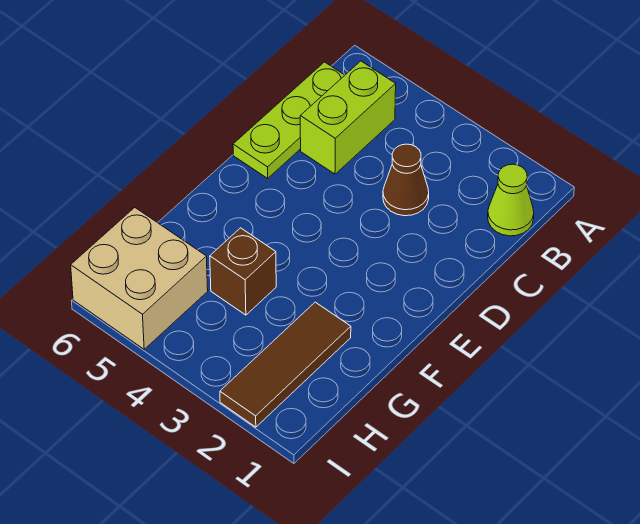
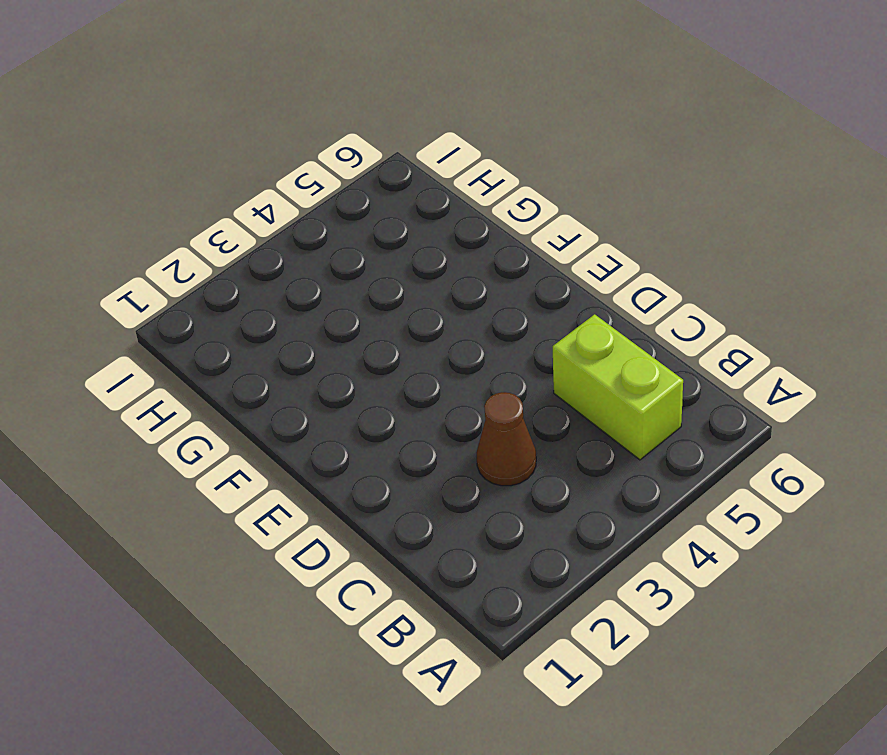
none -> lime 1x1 cone [488,164,534,236]
none -> lime 1x3 plate [233,62,345,178]

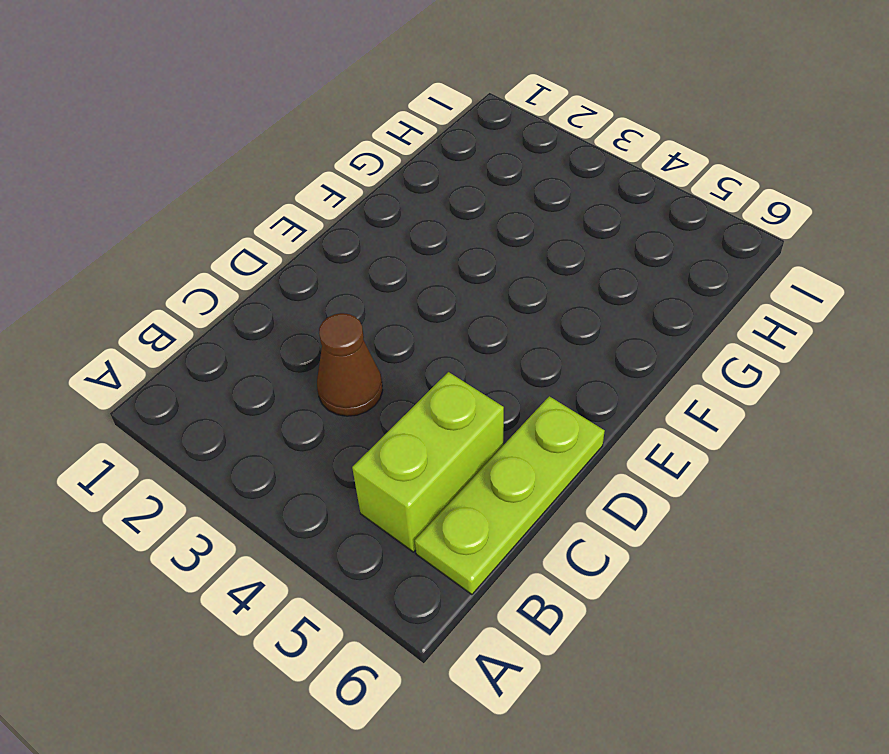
none -> lime 1x1 cone [488,164,534,236]
none -> brown 1x3 tile [220,302,351,427]

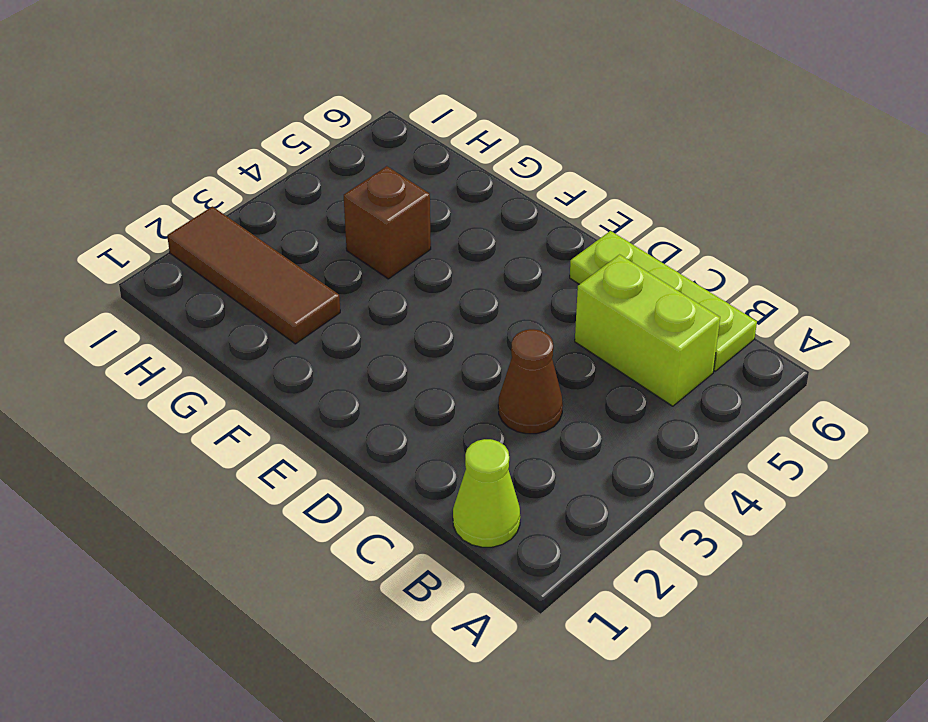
none -> tan 2x2 brick [71,208,208,349]

